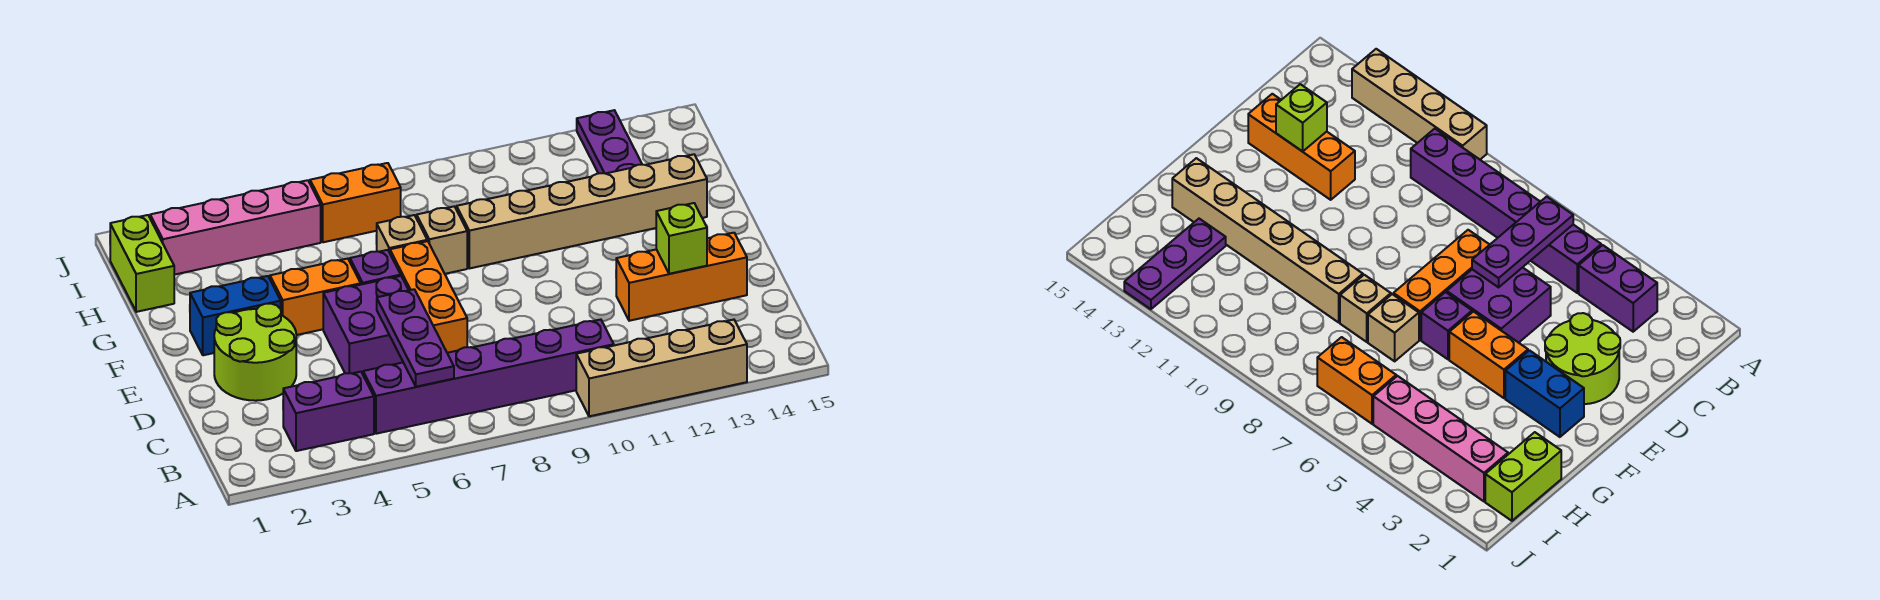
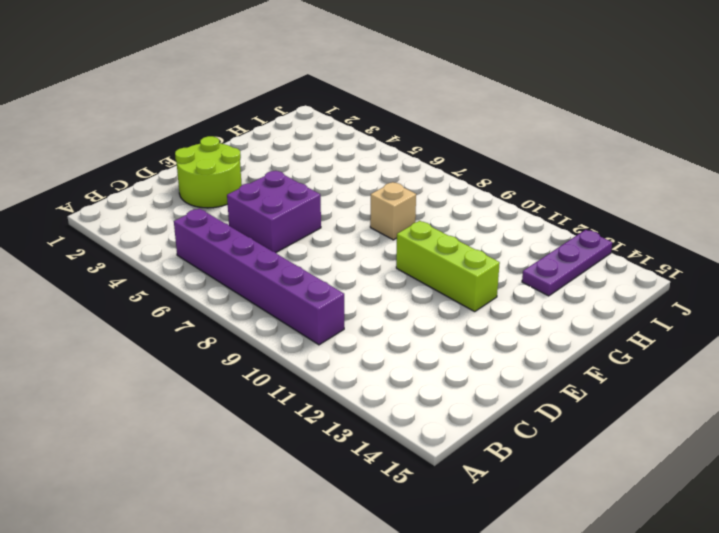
lime 1x3 brick [396,221,500,312] -> none
none -> tan 1x4 brick [576,320,747,416]
none -> purple 1x2 brick [283,372,374,451]
none -> orange 1x3 brick [390,241,467,353]

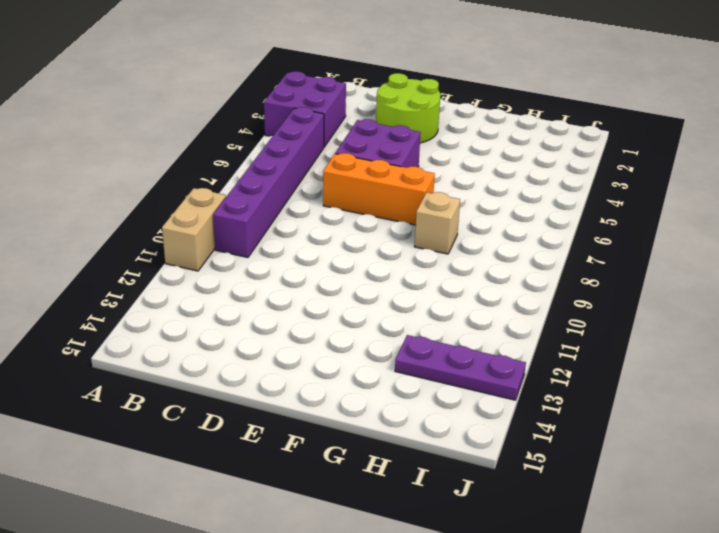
purple 2x2 brick [264,71,346,147] -> purple 1x2 brick [283,372,374,451]
tan 1x2 brick [162,188,226,271] -> tan 1x4 brick [576,320,747,416]
none -> orange 1x3 brick [616,233,747,321]
none -> blue 1x2 brick [190,276,281,355]
none -> orange 1x2 brick [270,259,361,335]

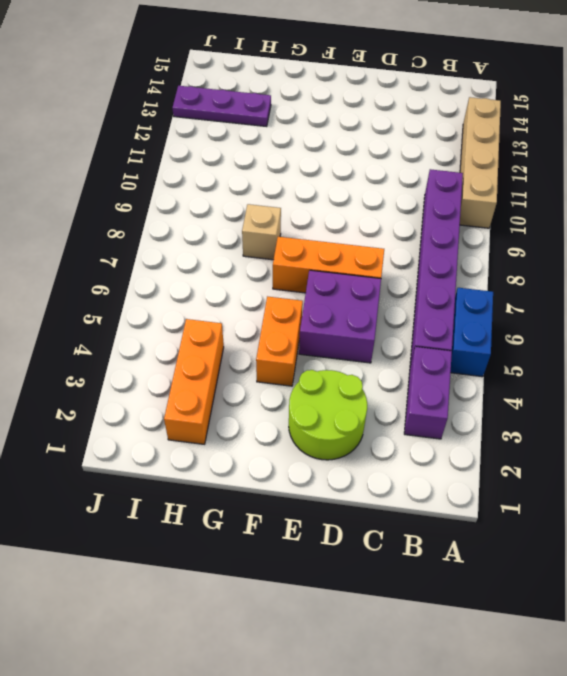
blue 1x2 brick [451,288,493,377] -> blue 1x2 brick moved to [190,276,281,355]
orange 1x3 brick [164,319,224,444] -> orange 1x3 brick moved to [616,233,747,321]
none -> purple 1x1 brick [350,250,401,284]
none -> tan 1x1 brick [376,215,427,253]
none -> tan 1x6 brick [457,154,707,268]

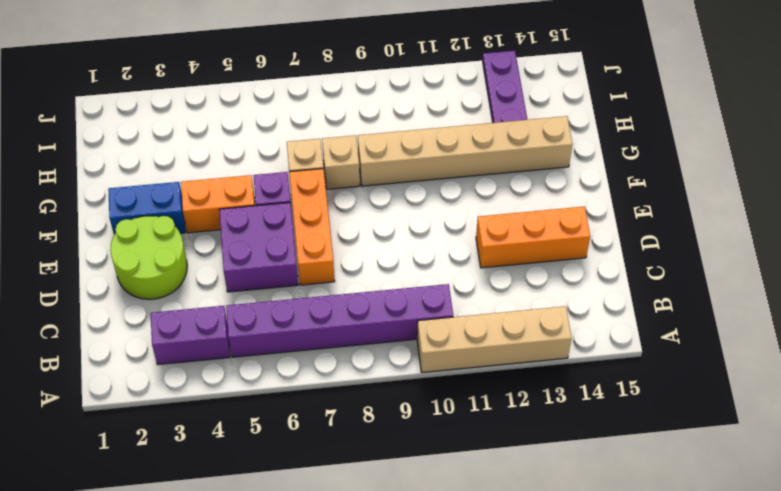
none -> lime 1x2 brick [110,215,174,312]
none -> pink 1x4 brick [150,180,321,275]
none -> orange 1x2 brick [310,163,401,242]

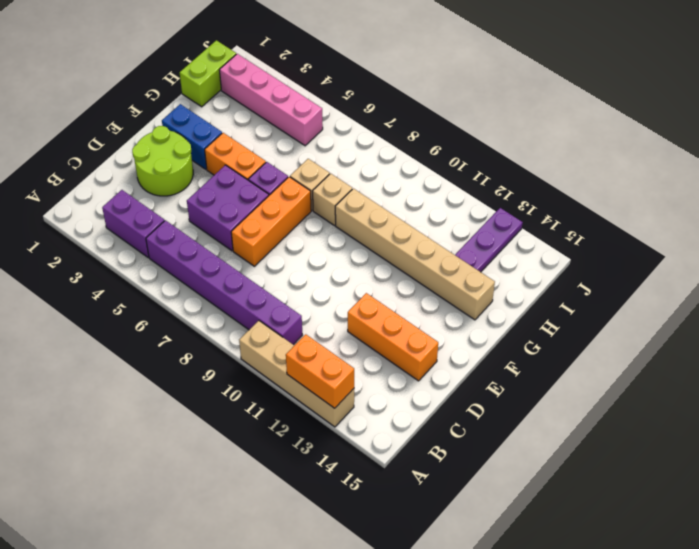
orange 1x2 brick [286,334,354,408] -> orange 1x2 brick moved to [310,163,401,242]
none -> purple 1x3 plate [377,289,454,387]
none -> lime 1x1 brick [656,203,707,274]

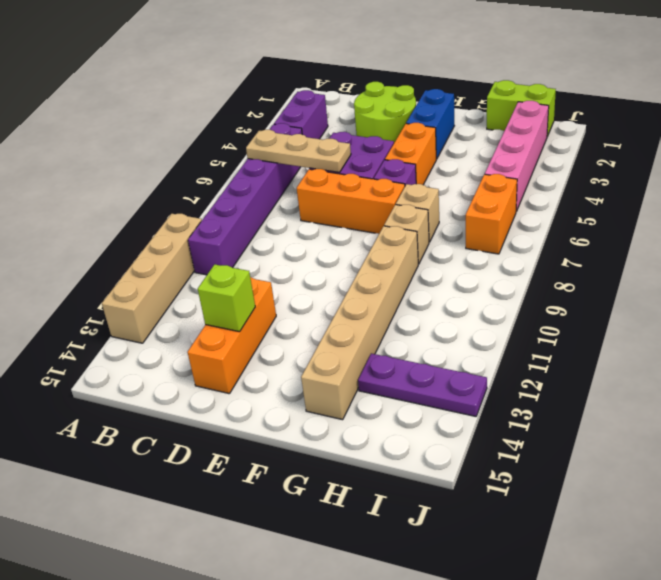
tan 1x3 plate [246,130,351,172] -> purple 1x3 plate [377,289,454,387]

